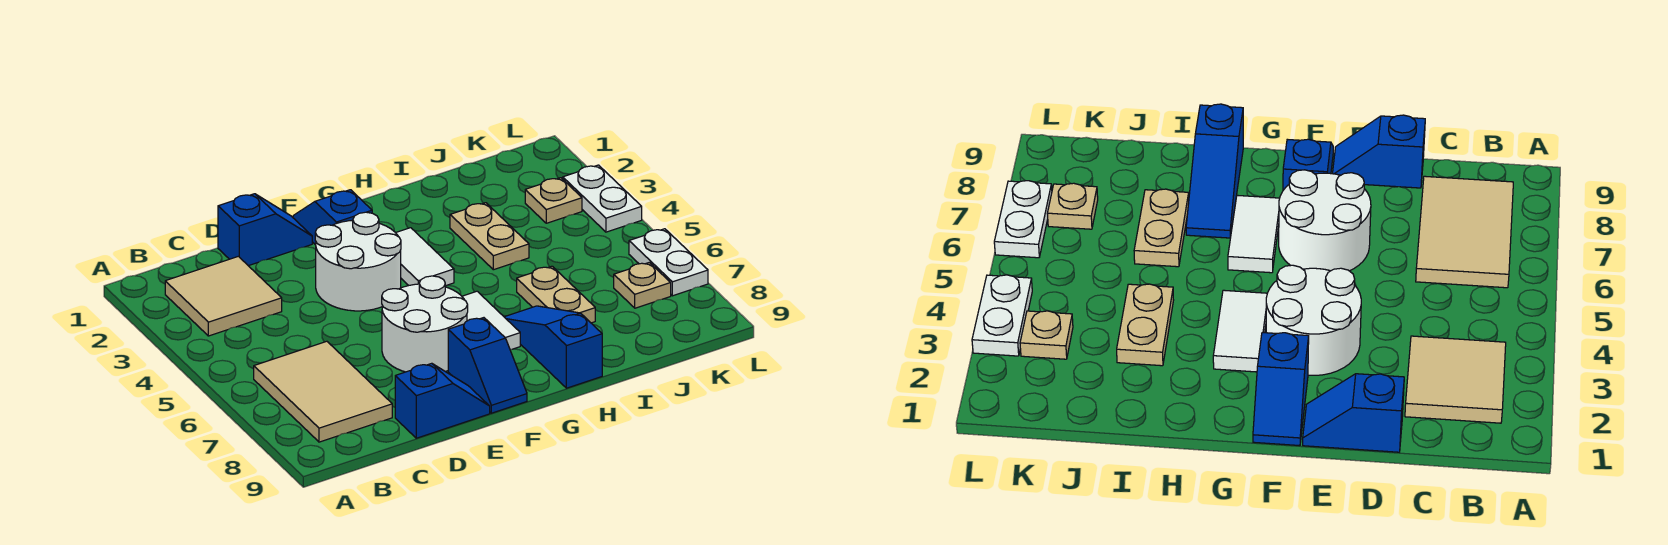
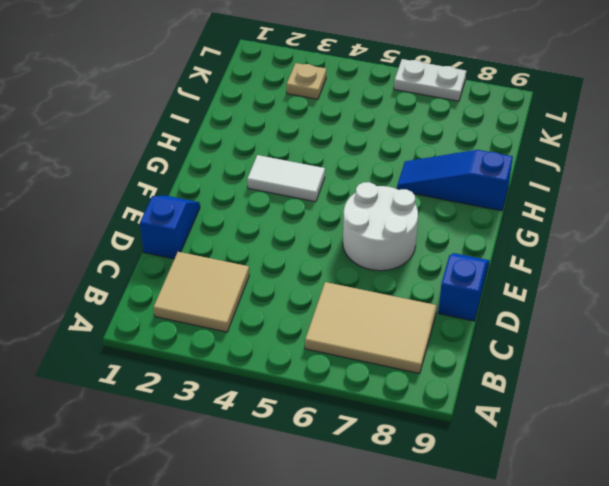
none -> white 2x2 round brick [315,212,401,311]
none -> blue 1x2 slope [293,190,372,245]
none -> blue 1x2 slope [448,318,527,413]

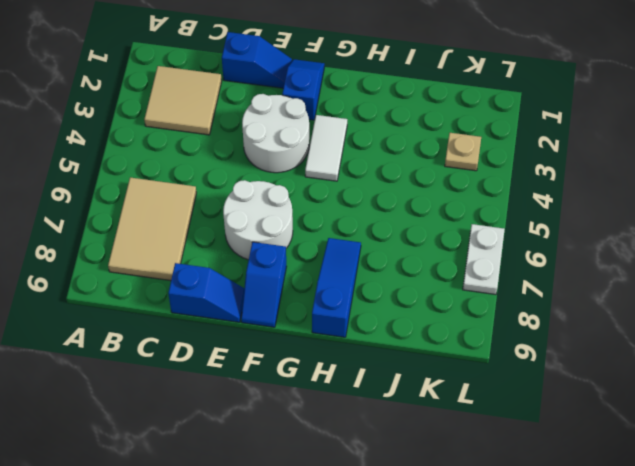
none -> white 1x2 tile [462,291,520,350]
none -> tan 1x2 plate [450,203,529,270]
none -> tan 1x2 plate [517,266,595,323]

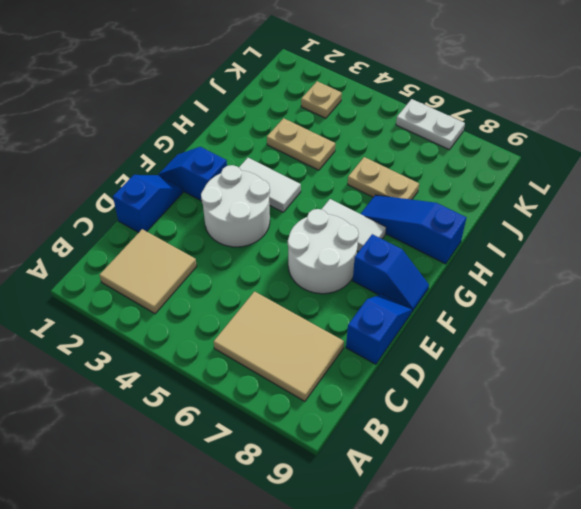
none -> tan 1x1 plate [614,262,671,308]
none -> white 1x2 plate [563,165,642,232]

